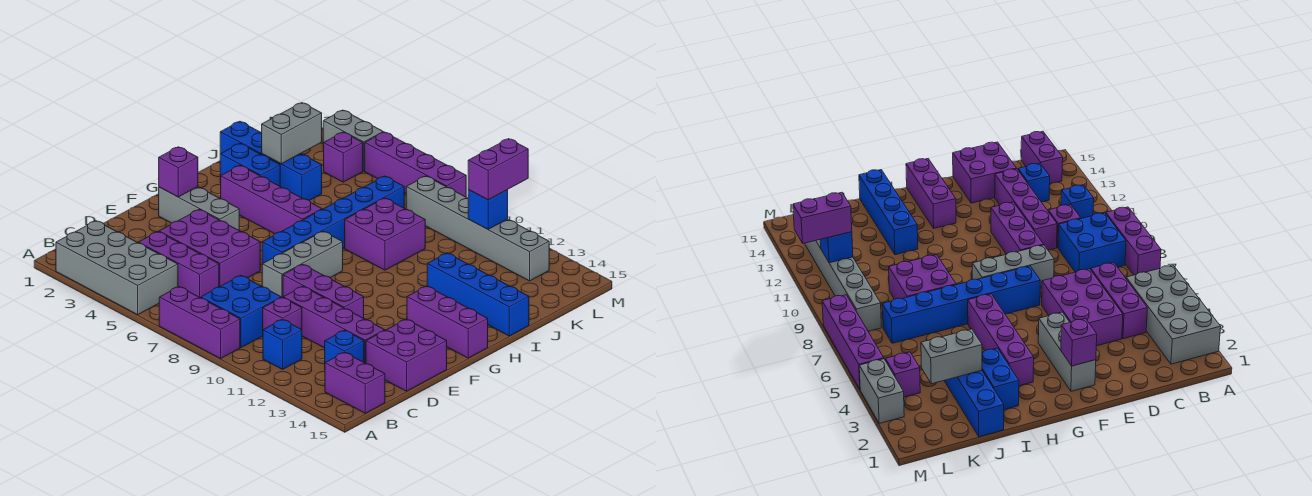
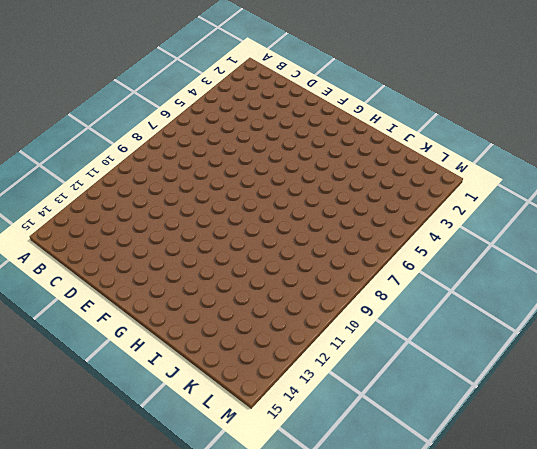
none -> grey 2x4 brick [56,221,178,315]
none -> purple 1x3 brick [159,287,240,359]
none -> blue 2x2 brick [201,276,281,348]

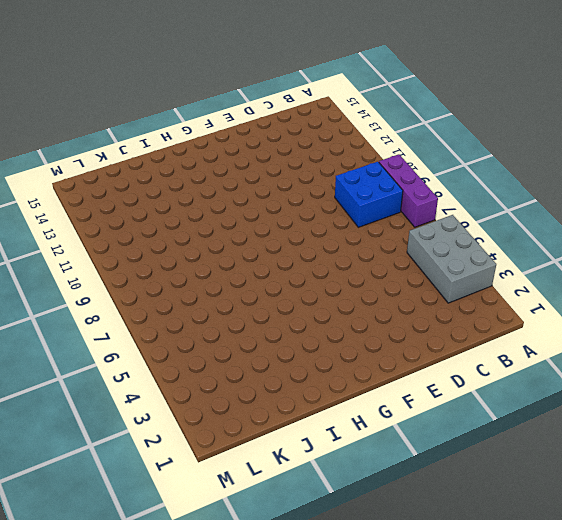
grey 2x3 brick [407,215,496,303] -> grey 2x4 brick [56,221,178,315]
none -> blue 1x1 brick [263,319,302,369]
none -> purple 1x2 brick [325,352,385,413]
none -> purple 1x3 brick [138,232,219,298]

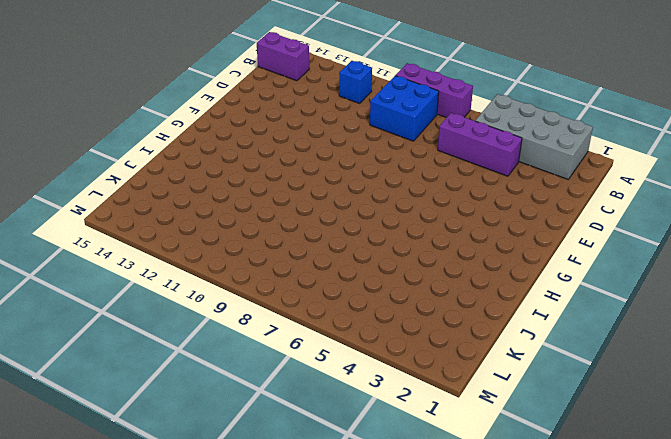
none -> purple 1x1 brick [263,297,302,330]
none -> blue 1x1 brick [325,330,364,363]
none -> purple 2x3 brick [159,210,260,287]

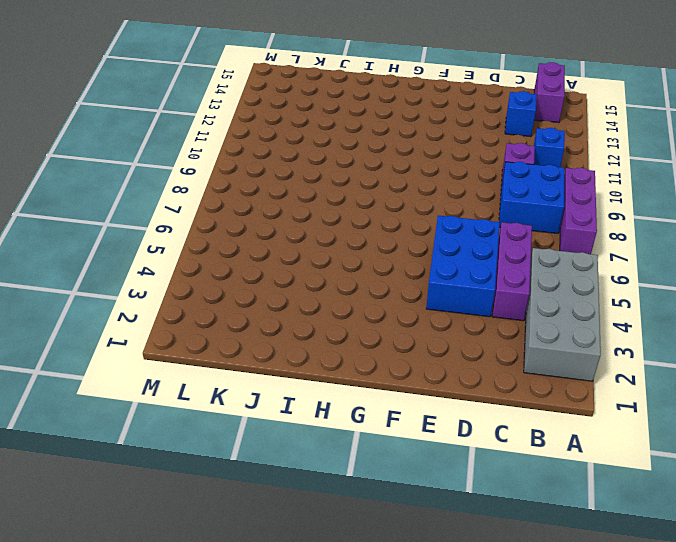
blue 2x3 brick [426,215,500,317] -> purple 2x3 brick [159,210,260,287]
none -> purple 1x4 brick [283,286,385,363]
none -> purple 2x2 brick [366,319,447,391]
none -> grey 1x3 brick [262,231,343,298]

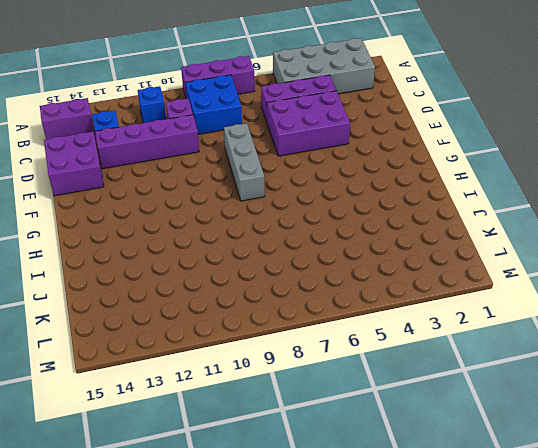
none -> purple 1x3 brick [283,264,364,318]
none -> grey 1x3 brick [159,187,239,230]
none -> blue 1x6 brick [262,176,404,264]

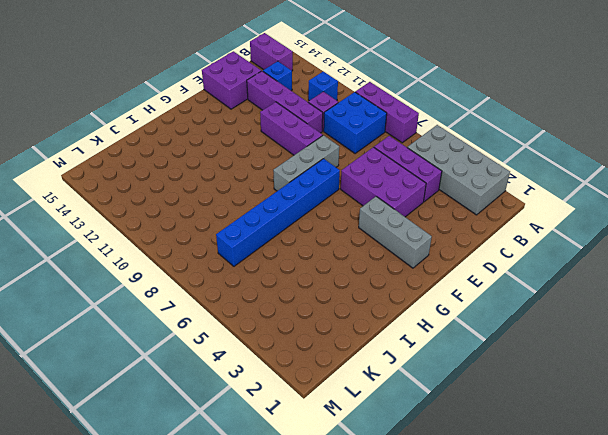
none -> purple 1x3 brick [407,286,488,358]
none -> purple 1x4 brick [221,166,322,234]
none -> blue 1x2 brick [220,144,280,186]

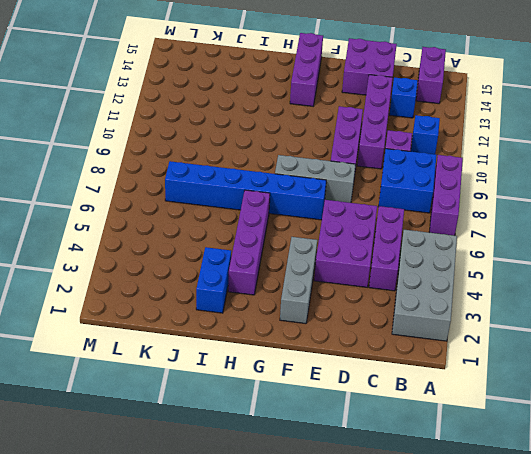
none -> purple 2x2 brick [345,198,425,270]
none -> blue 1x4 brick [427,253,529,336]
none -> blue 1x4 brick [220,121,322,200]

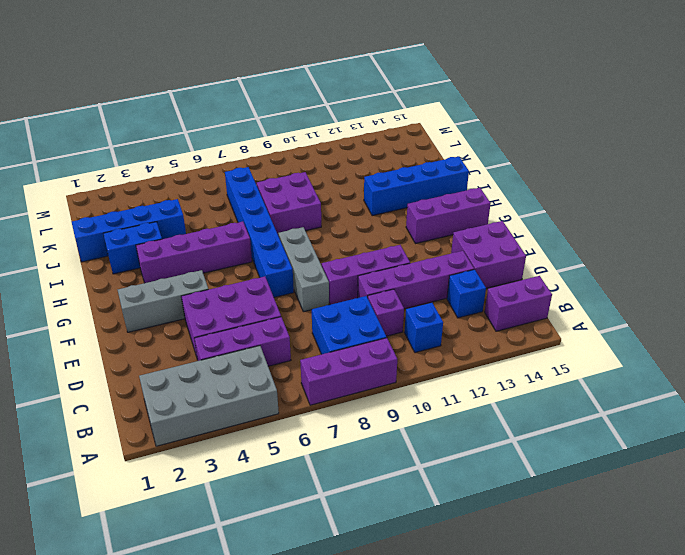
none -> purple 1x1 brick [324,132,363,182]
none -> grey 1x6 brick [406,176,549,281]
none -> grey 1x2 brick [323,110,383,171]

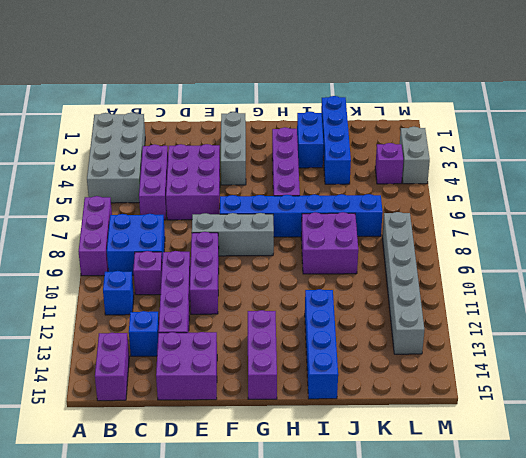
none -> purple 1x4 brick [365,132,466,197]
none -> purple 1x1 brick [159,147,198,197]
none -> grey 1x2 brick [262,103,322,164]

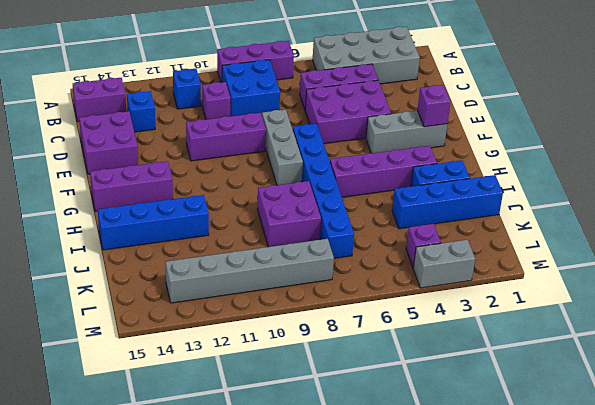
none -> purple 1x4 brick [283,286,385,363]
none -> purple 1x4 brick [365,132,466,197]
none -> grey 1x2 brick [262,103,322,164]

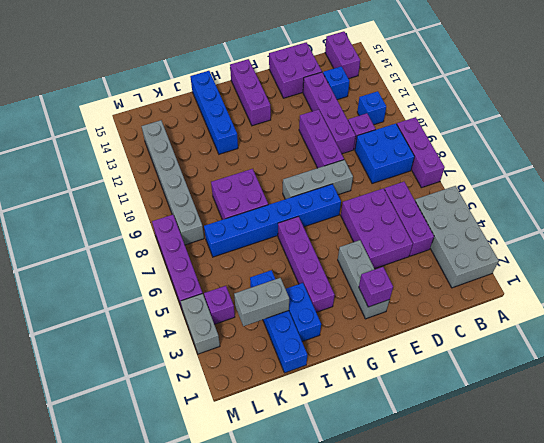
none -> blue 1x1 brick [468,190,508,229]
none -> purple 1x2 brick [468,139,528,200]

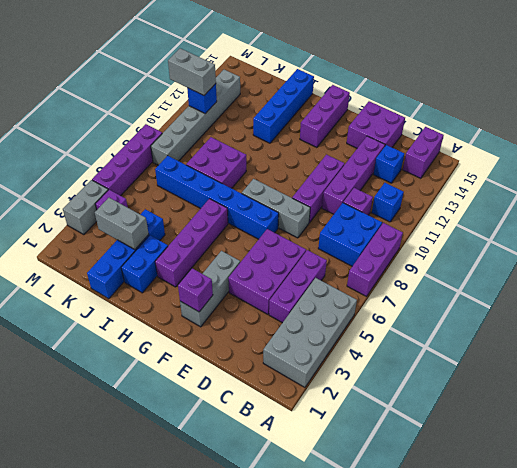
grey 1x2 brick [168,48,216,95] -> purple 1x2 brick [468,139,528,200]

